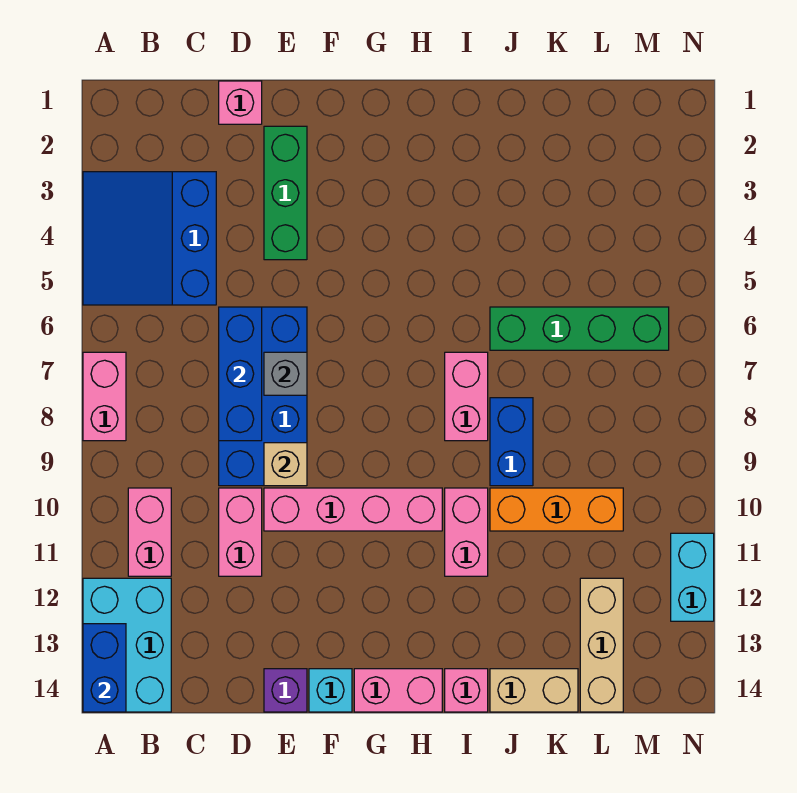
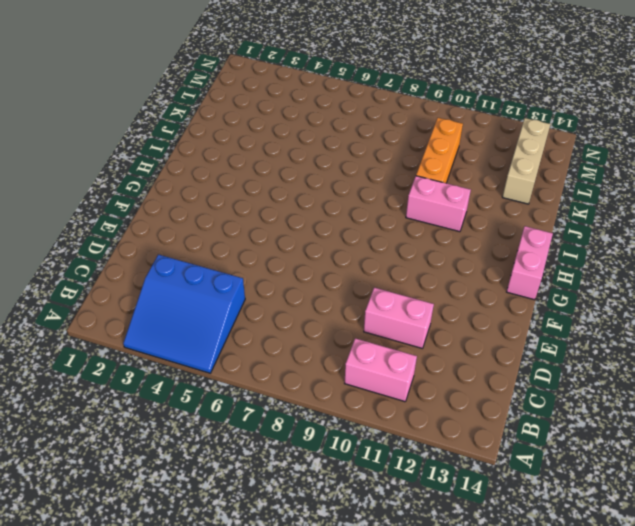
tan 1x3 brick [502,118,550,204] -> tan 1x3 brick turned to [580,578,623,712]
none -> pink 1x2 brick [83,352,126,441]
none -> cyan 2x3 brick [83,578,171,712]
none -> pink 1x1 brick [219,81,262,124]

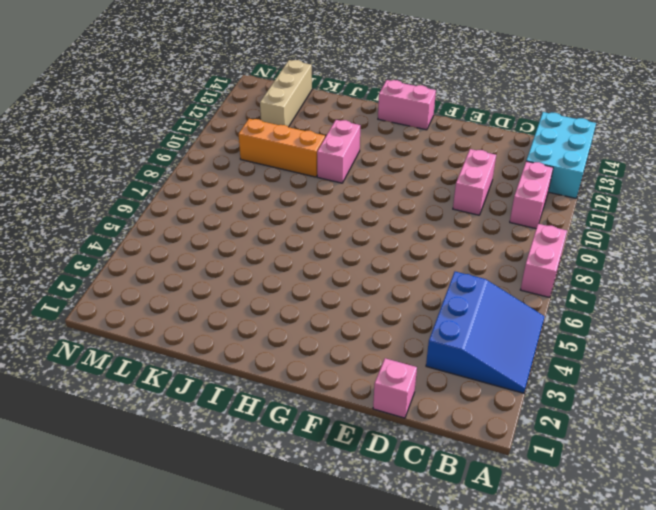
none -> blue 2x4 brick [219,307,307,486]
none -> green 1x3 brick [264,126,307,260]
none -> pink 1x4 brick [264,488,442,531]

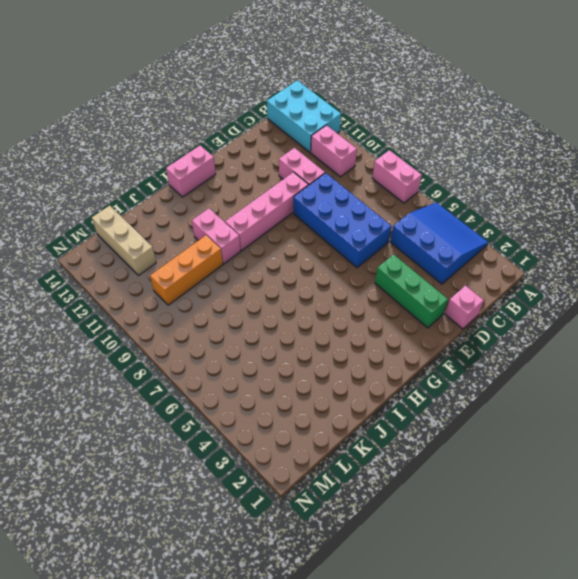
none -> purple 1x1 brick [264,669,307,712]
none -> cyan 1x1 brick [309,669,352,712]
none -> pink 1x2 brick [445,352,488,441]

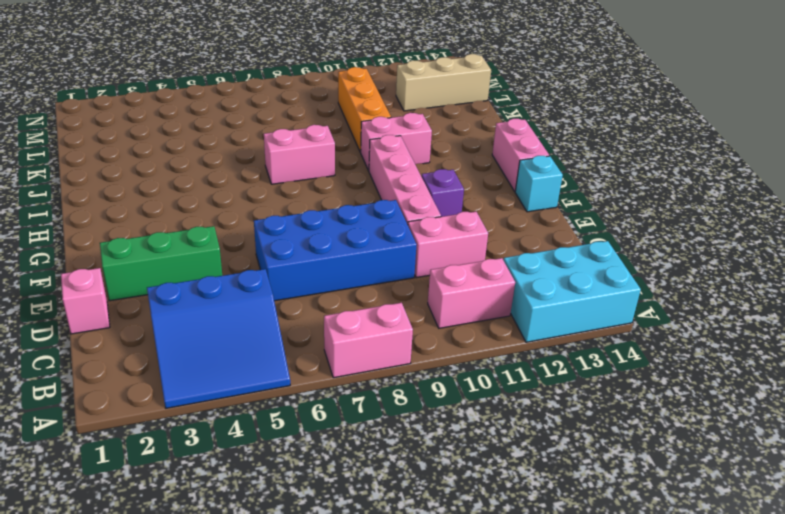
purple 1x1 brick [422,169,464,217] -> purple 1x1 brick moved to [264,669,307,712]
none -> pink 1x1 brick [445,669,488,712]
none -> green 1x4 brick [490,307,669,350]
none -> blue 1x2 brick [490,398,533,486]

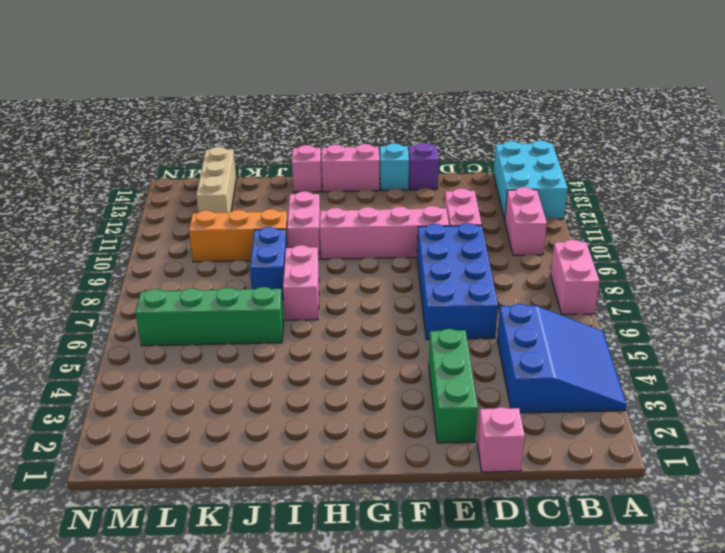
none -> tan 1x2 brick [490,669,578,712]
none -> cyan 1x2 brick [671,533,714,621]
none -> blue 1x2 brick [83,624,126,712]

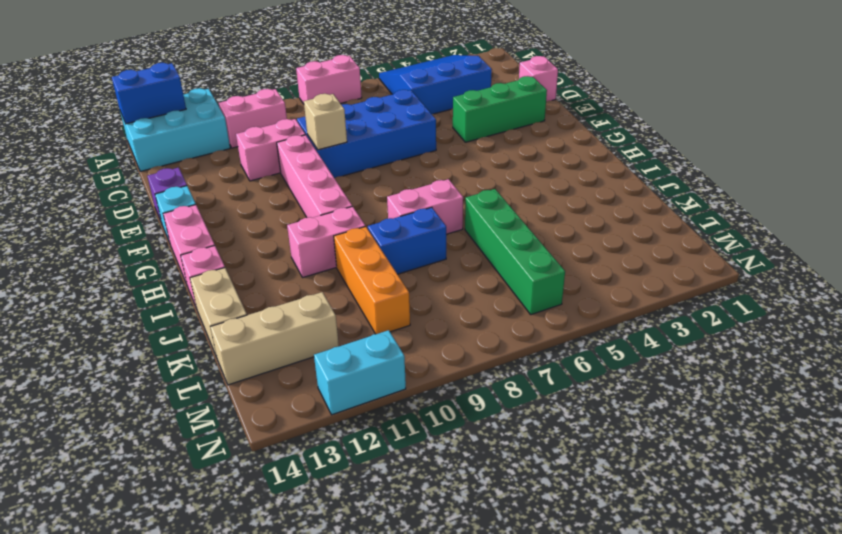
none -> blue 1x3 brick [219,307,262,441]
none -> grey 1x1 brick [264,352,307,395]

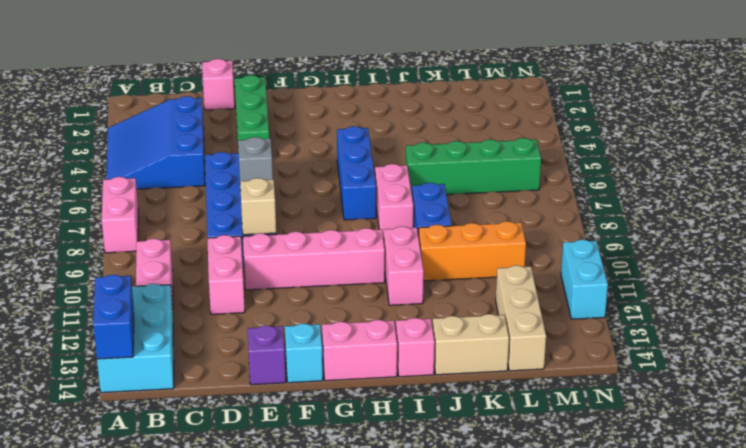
blue 1x3 brick [337,126,376,220] -> blue 1x3 brick moved to [219,307,262,441]

